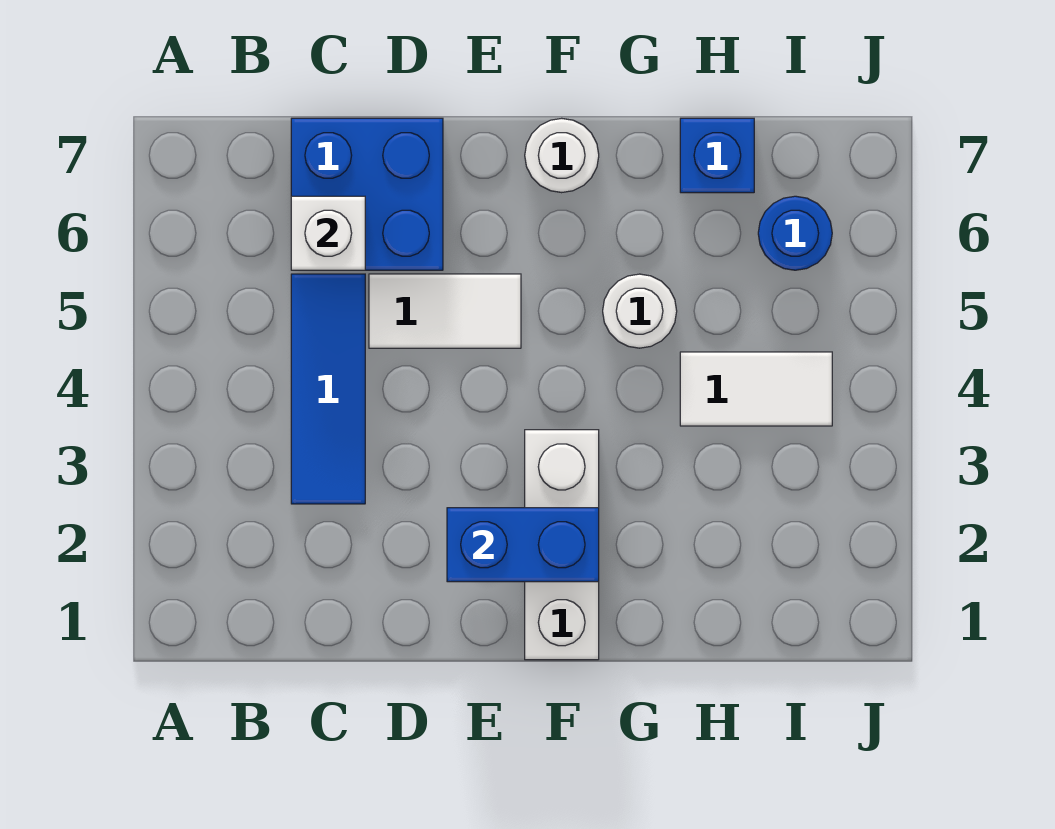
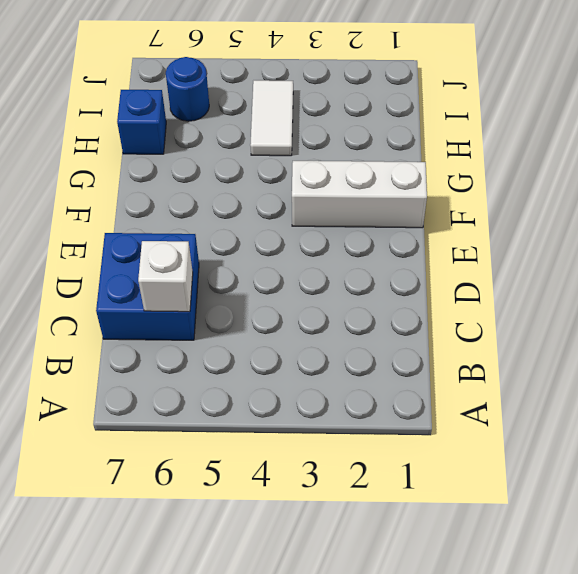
none -> blue 1x3 tile [291,274,365,504]
none -> white 1x2 tile [369,274,521,348]

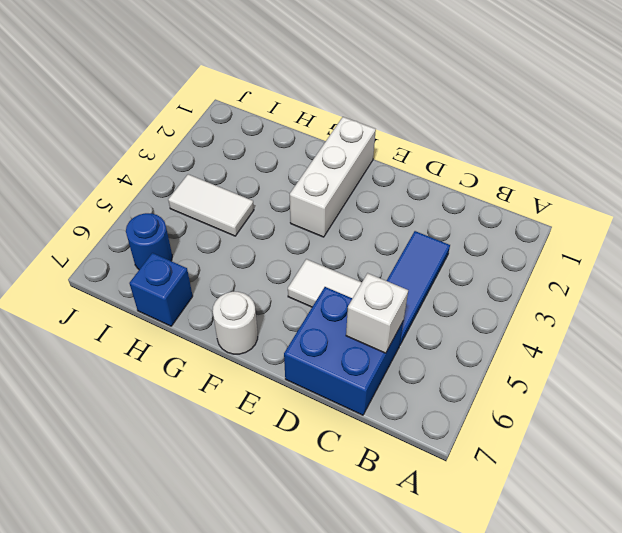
none -> white 1x1 round brick [603,274,677,348]
none -> blue 1x2 brick [447,508,599,582]

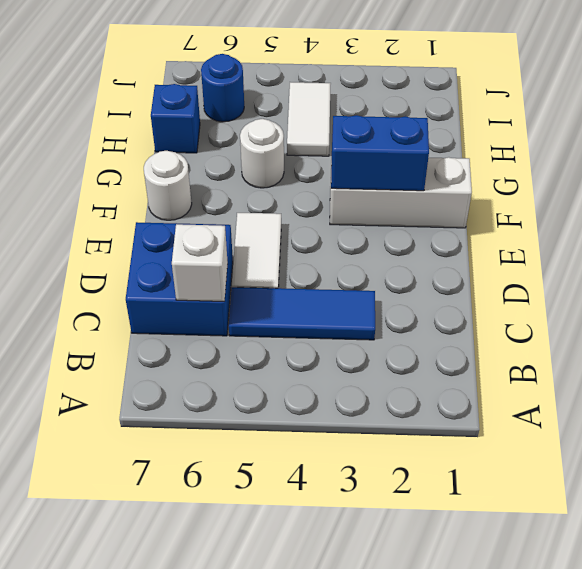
blue 1x2 brick [331,115,429,191] -> blue 1x2 brick turned to [447,508,599,582]

